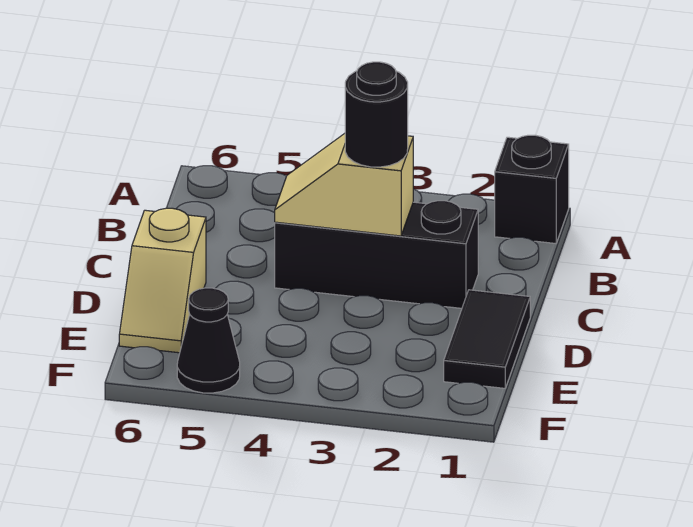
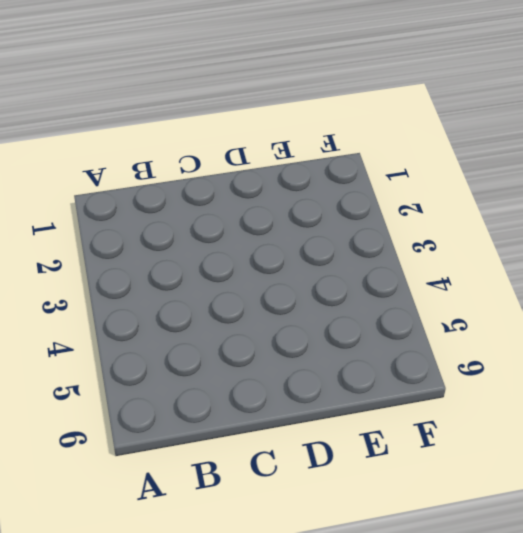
none -> black 1x1 brick [495,135,569,244]
none -> black 1x3 brick [275,201,478,308]

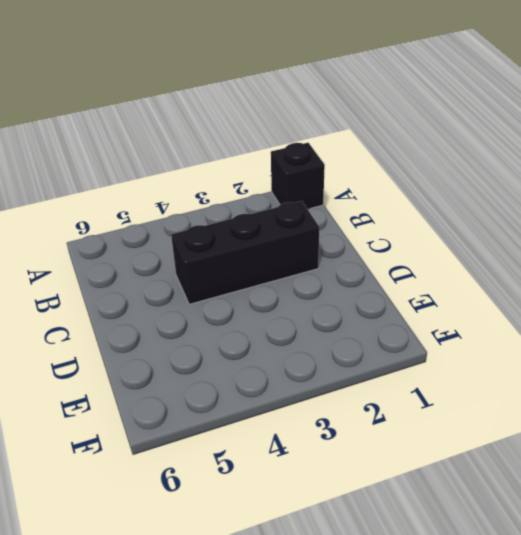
none -> black 1x2 tile [444,290,530,388]
none -> tan 1x2 slope [119,208,206,353]

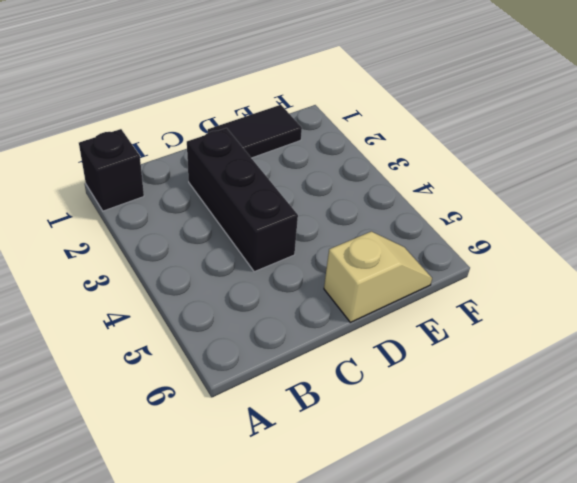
none -> black 1x1 cone [177,288,240,393]
none -> tan 1x2 slope [275,134,413,236]

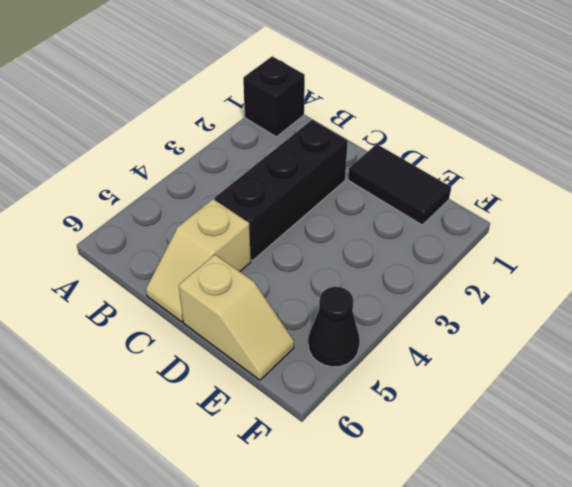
tan 1x2 slope [146,199,251,322] -> tan 1x2 slope moved to [275,134,413,236]
none -> black 1x1 round brick [345,62,408,167]

